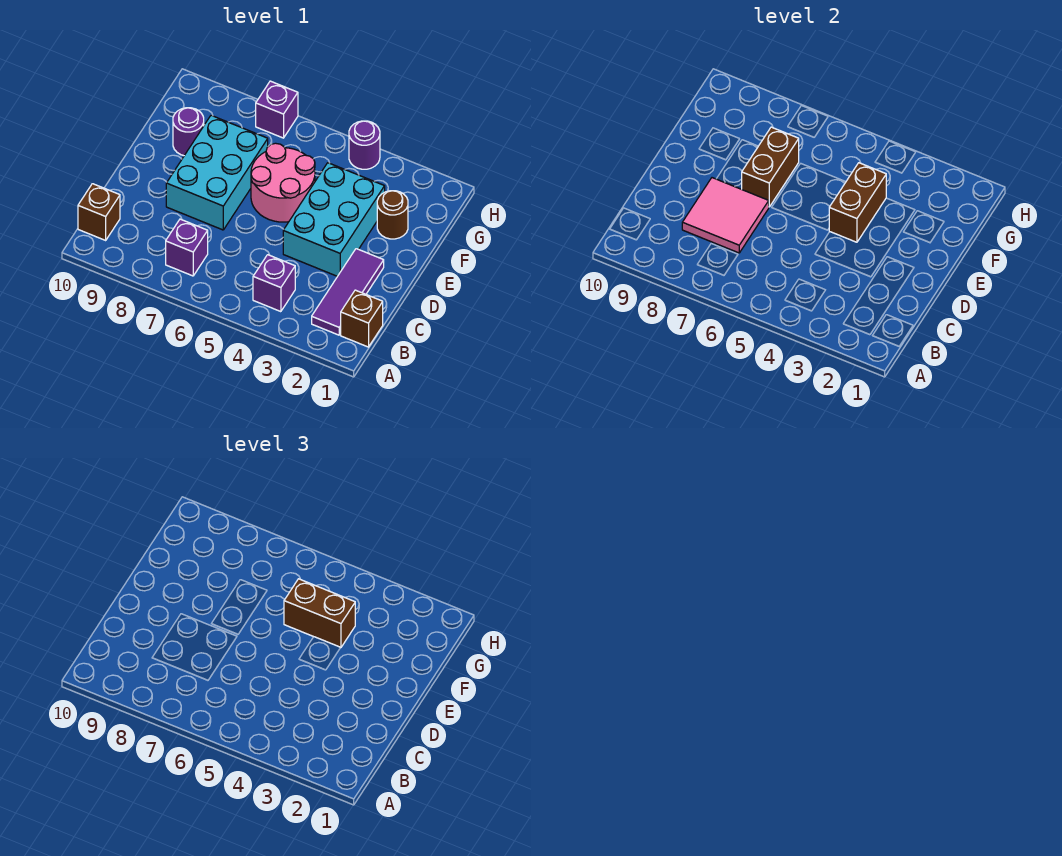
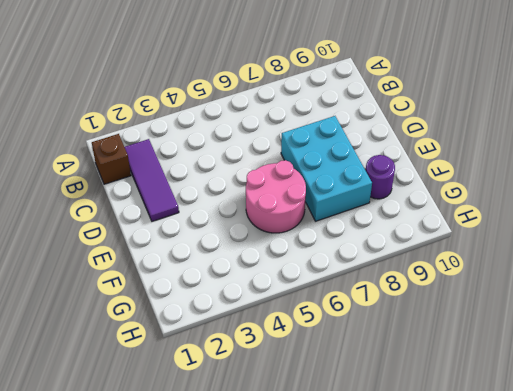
none -> purple 1x1 brick [253,255,295,312]
none -> purple 1x1 brick [166,219,208,276]
none -> brown 1x1 brick [78,184,120,240]

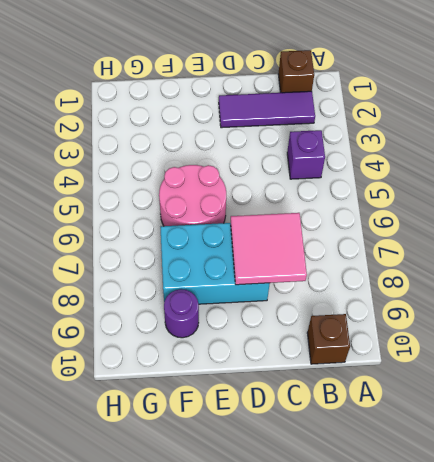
none -> purple 1x1 brick [166,219,208,276]
none -> cyan 2x3 brick [283,163,385,276]
none -> brown 1x1 round brick [377,191,408,239]

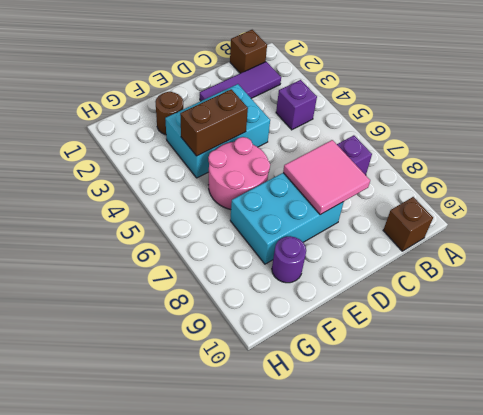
none -> purple 1x1 round brick [349,121,380,169]
none -> purple 1x1 brick [256,81,298,138]
none -> brown 1x2 brick [742,127,799,207]

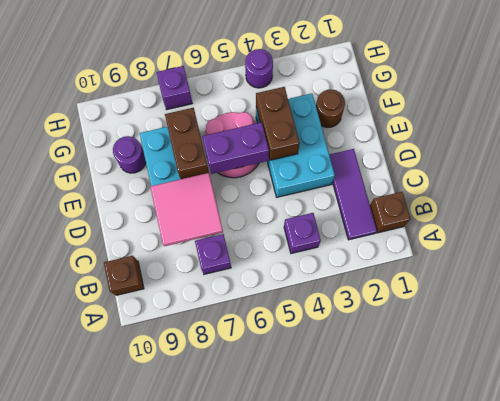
purple 1x2 brick [202,122,269,174] -> none
none -> brown 1x2 brick [284,579,355,648]

